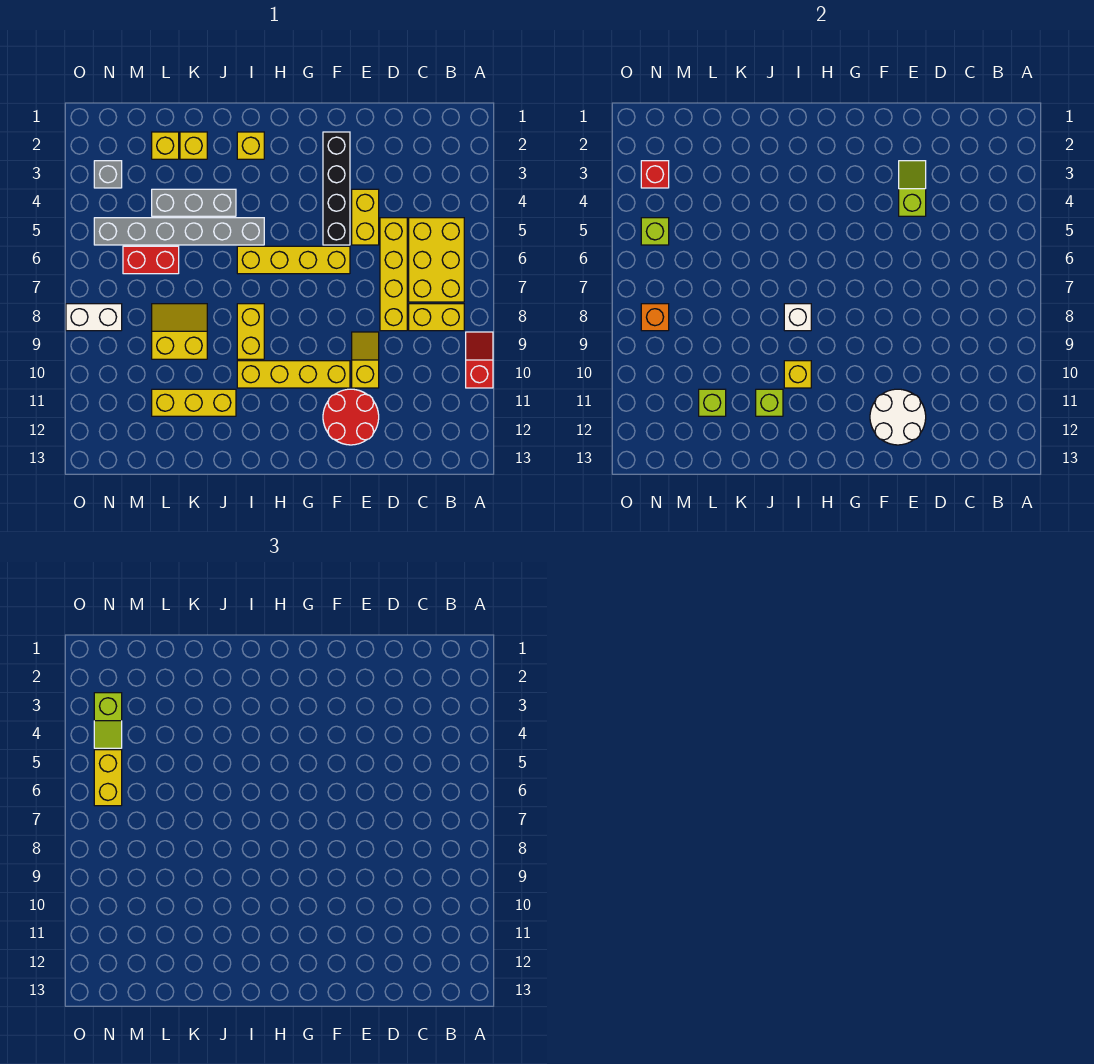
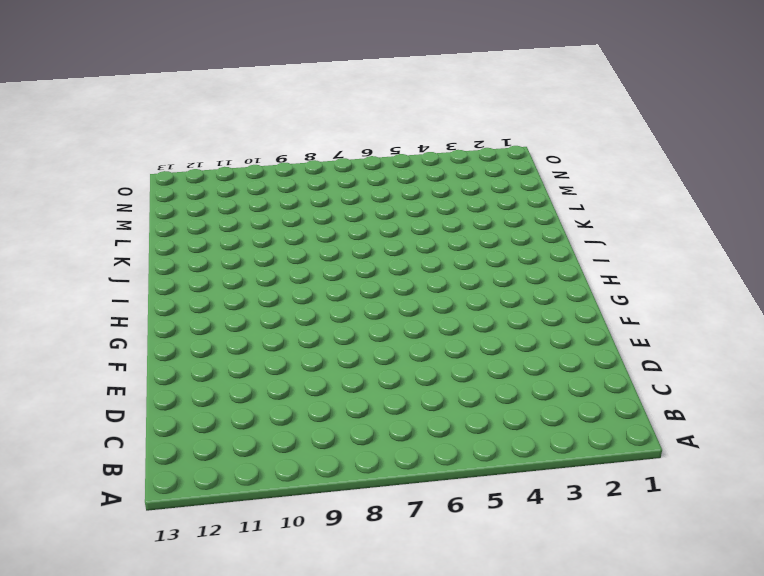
none -> red 1x2 slope [466,332,493,388]
none -> yellow 2x3 brick [409,218,464,302]
none -> yellow 1x2 brick [409,304,464,331]
none -> yellow 1x4 brick [380,218,407,331]

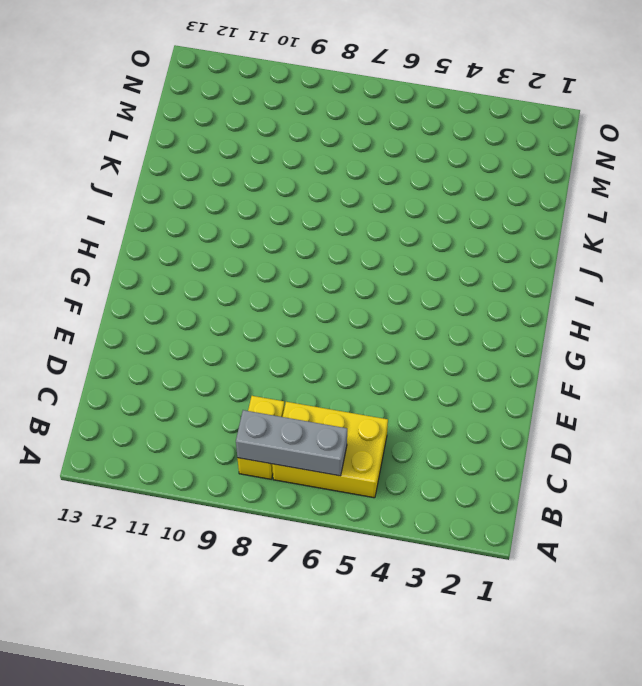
grey 1x3 brick [236,410,347,476] -> grey 1x3 brick turned to [152,189,236,216]
none -> red 1x2 slope [466,332,493,388]
none -> yellow 1x4 brick [380,218,407,331]
none -> yellow 1x2 brick [352,189,379,245]
none -> yellow 1x2 slope [352,332,379,388]

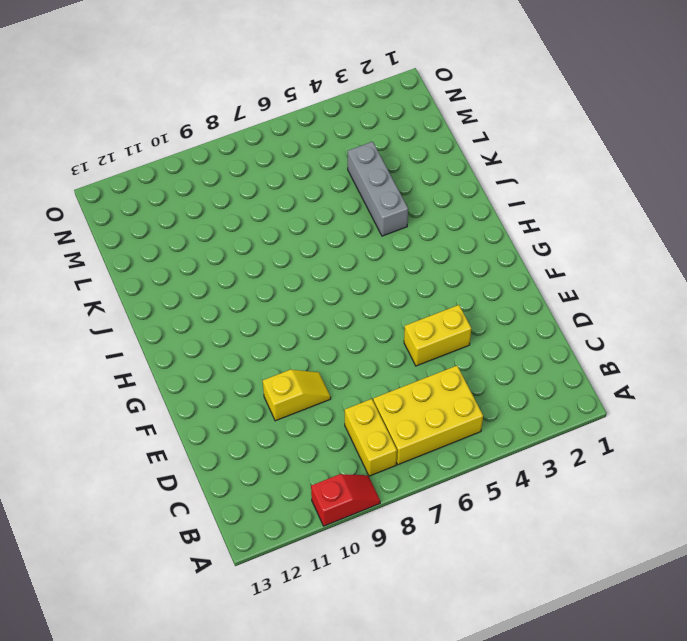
none -> yellow 1x4 brick [380,218,407,331]
none -> red 2x2 round brick [323,389,379,445]
none -> black 1x4 brick [323,132,350,245]
none -> yellow 1x4 brick [237,246,350,274]

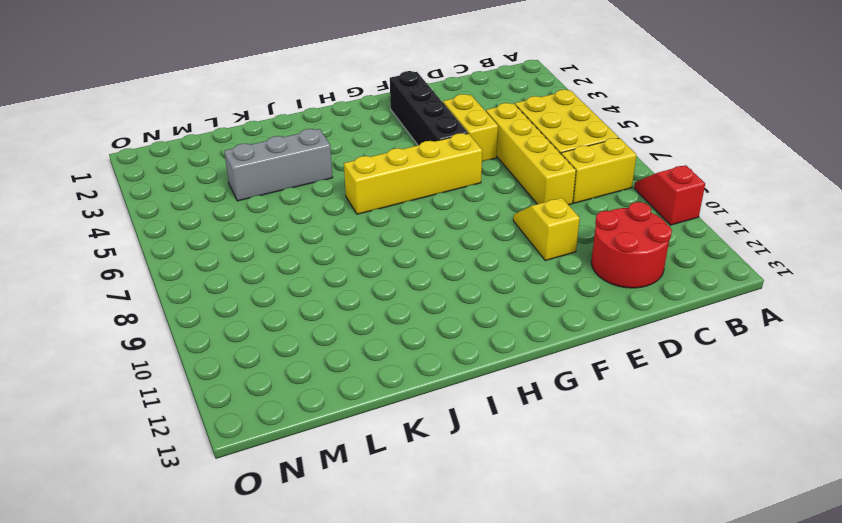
red 2x2 round brick [591,202,672,288] -> red 2x2 round brick moved to [323,389,379,445]
none -> yellow 1x4 brick [237,361,350,388]
none -> yellow 1x1 brick [237,132,264,159]
none -> grey 1x6 brick [94,218,264,245]
none -> yellow 1x2 brick [237,304,264,359]

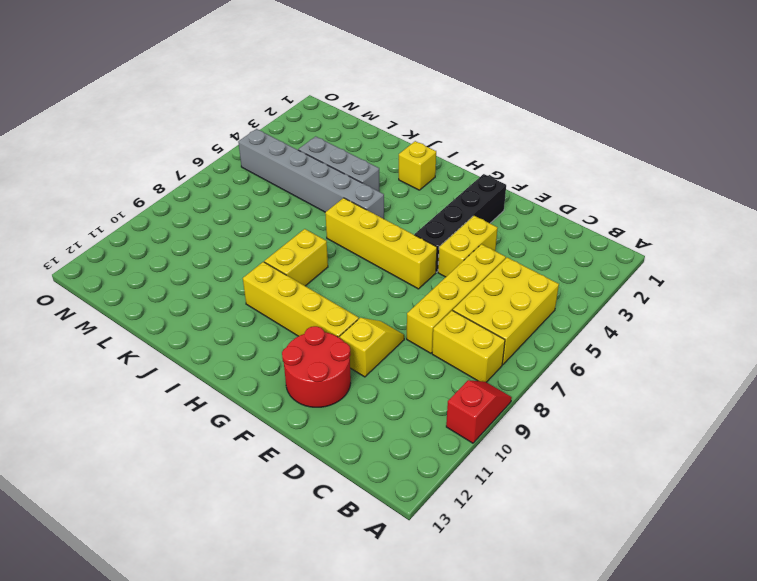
none -> yellow 1x3 brick [152,389,236,416]
none -> yellow 1x1 brick [180,132,207,159]
none -> yellow 2x2 slope [152,304,207,359]
none -> yellow 1x1 brick [152,132,179,159]

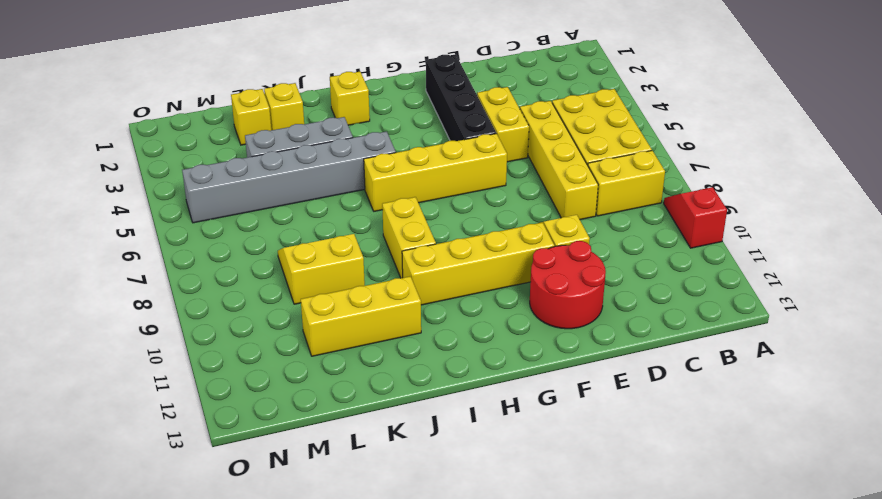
none -> red 1x2 brick [123,246,179,274]
none -> grey 1x1 brick [94,161,122,188]
none -> white 1x2 brick [66,304,122,331]
none -> lime 1x2 slope [899,161,926,216]

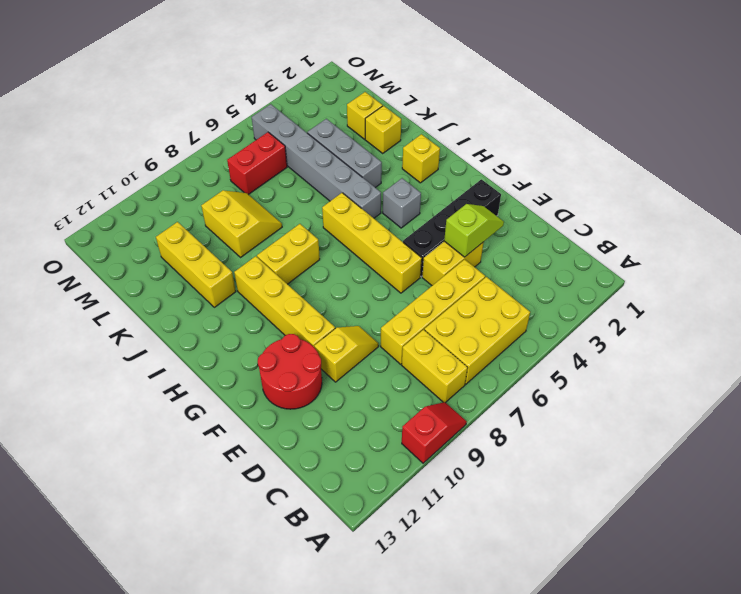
grey 1x1 brick [383,178,421,228] -> grey 1x1 brick moved to [94,161,122,188]
red 1x2 brick [227,132,287,195] -> red 1x2 brick turned to [123,246,179,274]
none -> white 1x2 brick [66,304,122,331]
none -> white 2x2 round brick [870,389,926,445]
none -> white 1x1 brick [784,304,811,331]
none -> yellow 1x1 brick [784,361,811,388]

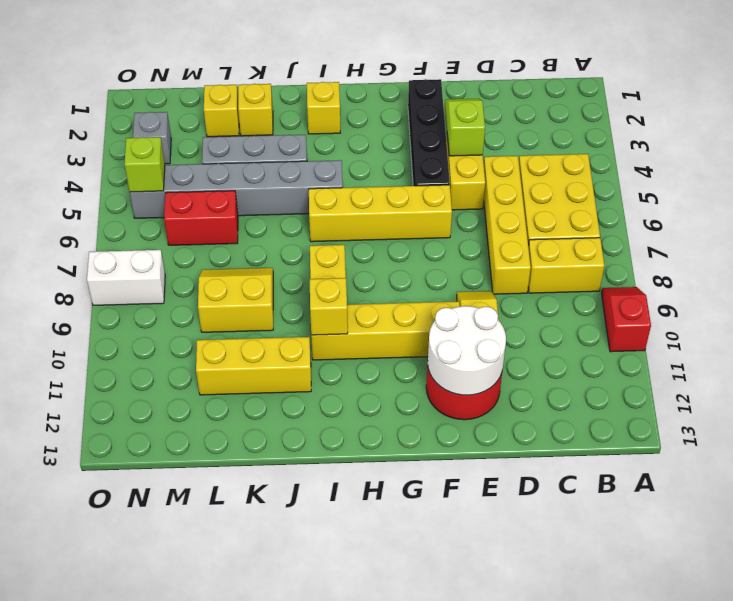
none -> white 1x1 brick [784,304,811,331]
none -> lime 1x1 brick [756,389,783,416]
none -> lime 1x1 brick [699,389,726,416]
none -> red 1x1 brick [641,161,669,188]

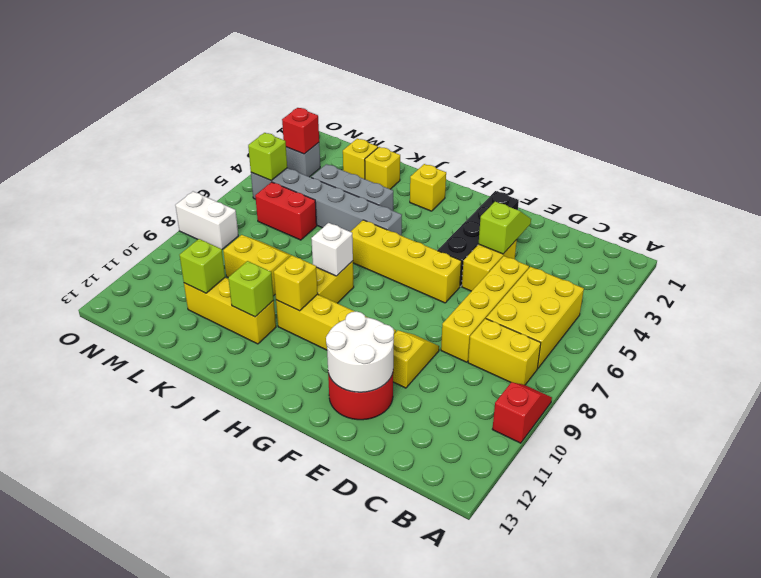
none -> orange 1x1 brick [641,304,669,331]
none -> lime 1x2 slope [94,693,122,748]
none -> yellow 1x2 brick [94,750,122,806]

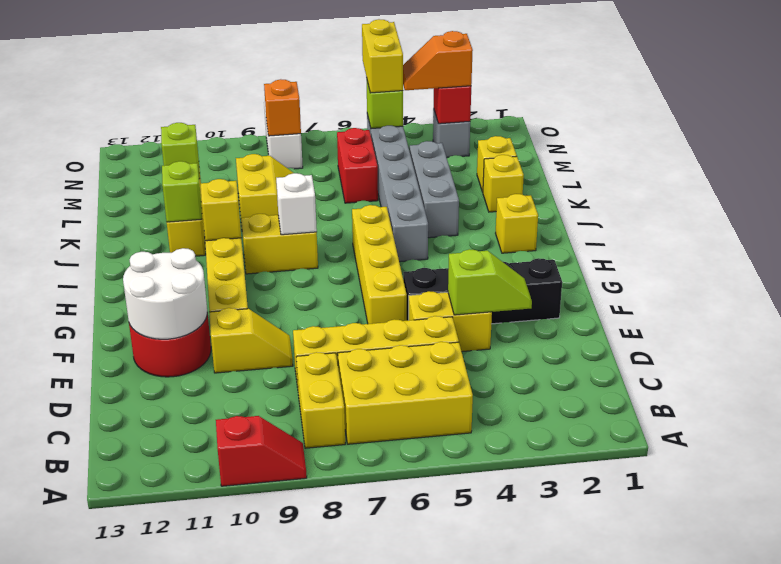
orange 1x2 slope [403,31,473,90] -> lime 1x2 slope [94,693,122,748]
yellow 1x2 brick [362,19,403,93] -> yellow 1x2 brick turned to [94,750,122,806]

